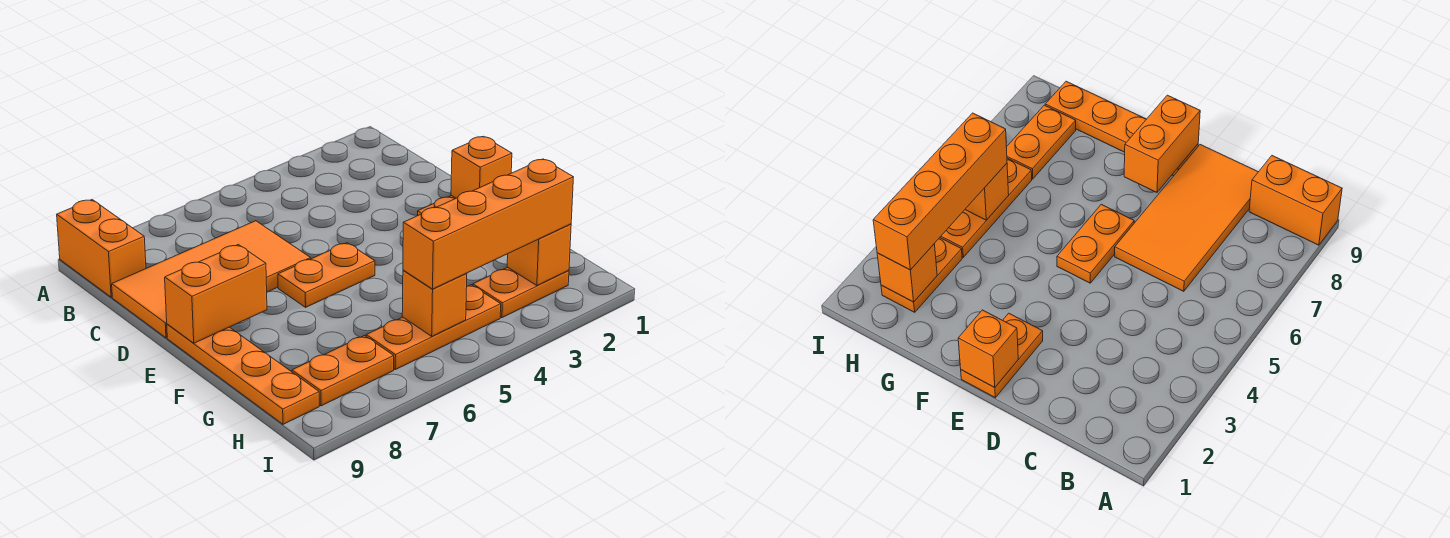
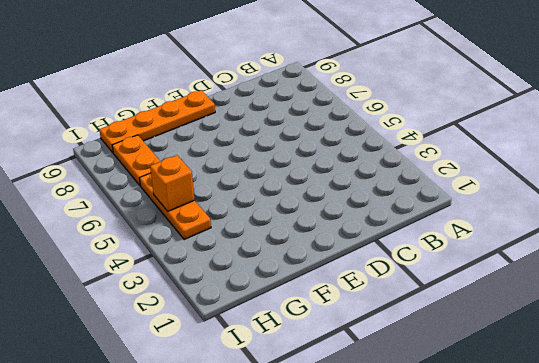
none -> orange 1x2 brick [57,200,146,297]
none -> orange 2x4 tile [112,221,311,338]
none -> orange 1x2 plate [961,313,1043,398]

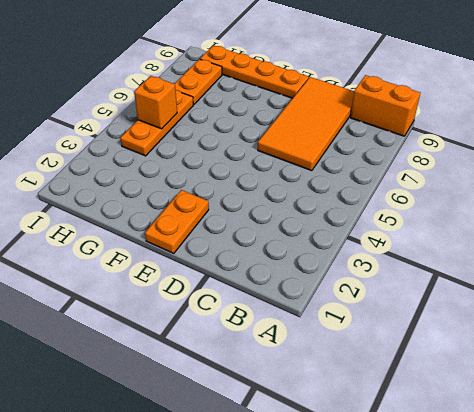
none -> orange 1x2 plate [278,243,375,307]
none -> orange 1x2 plate [473,267,569,318]
none -> orange 1x1 brick [451,136,512,198]

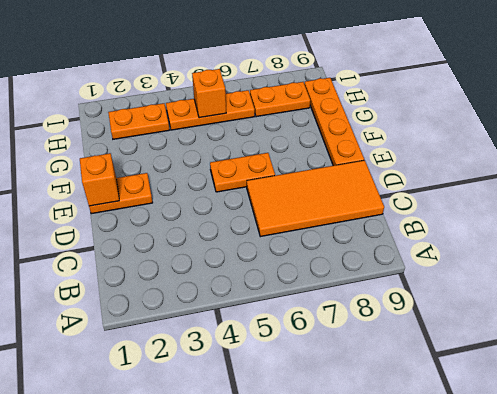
none -> orange 1x2 brick [57,200,146,297]
none -> orange 1x2 brick [165,245,267,343]
none -> orange 1x1 brick [507,224,571,286]

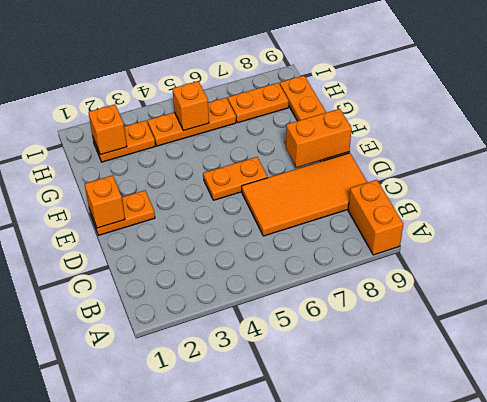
none -> orange 1x4 brick [403,159,573,289]

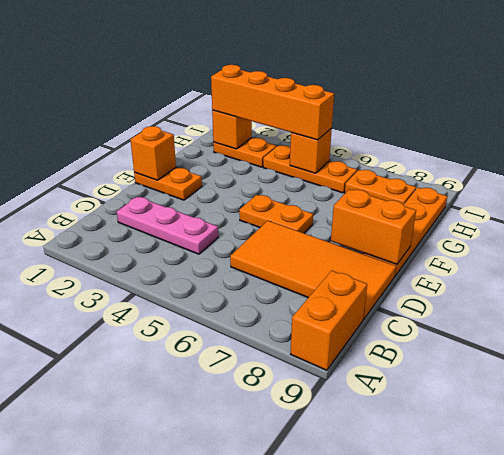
pink 1x3 plate [117,197,218,254] -> none

